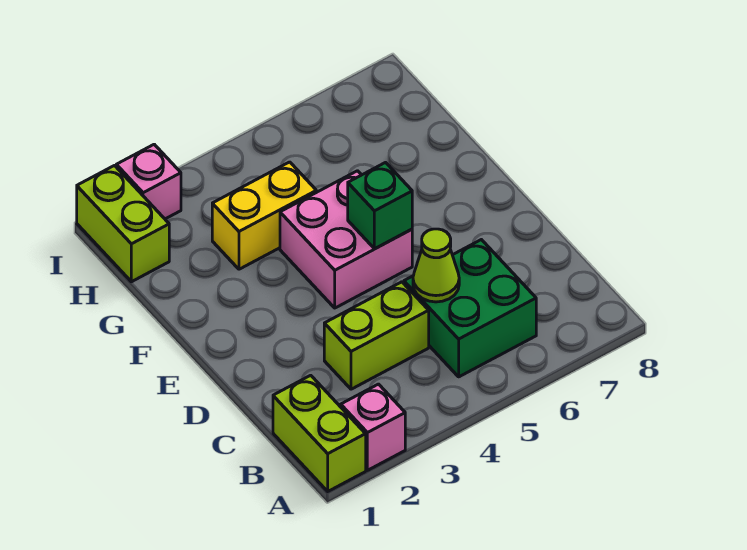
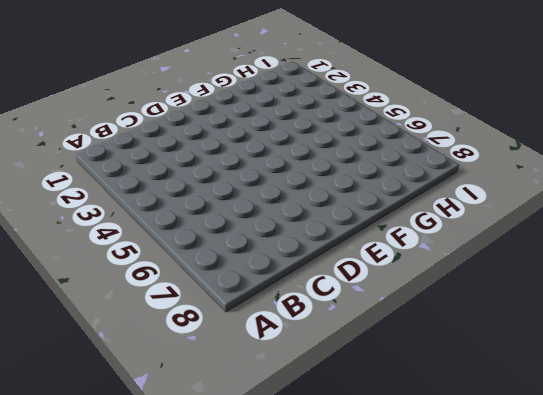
none -> lime 1x2 brick [273,375,366,491]
none -> pink 1x1 brick [341,384,405,470]

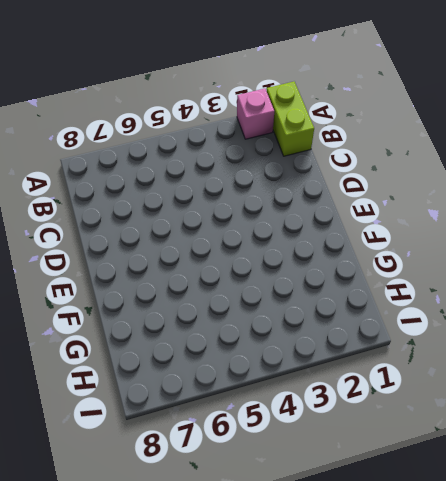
none -> green 2x2 brick [404,240,536,377]
none -> lime 1x2 brick [324,282,429,389]

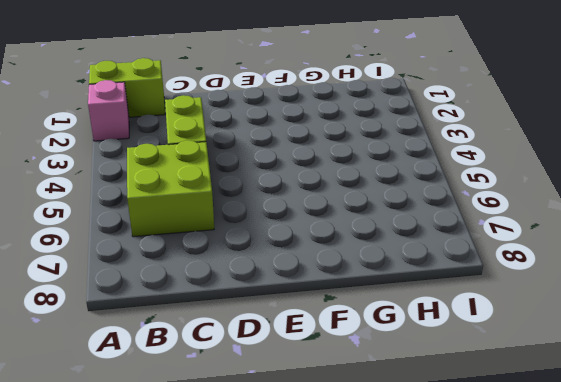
lime 2x2 brick [127,140,214,237] -> green 2x2 brick [404,240,536,377]
none -> pink 2x2 brick [280,171,412,308]
none -> yellow 1x2 brick [212,162,316,269]

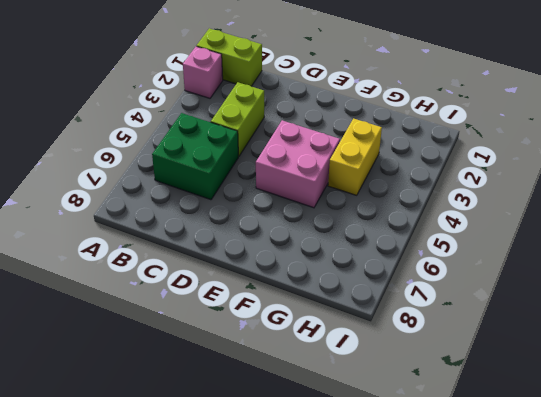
none -> lime 1x2 brick [77,166,169,282]
none -> pink 1x1 brick [116,144,181,219]

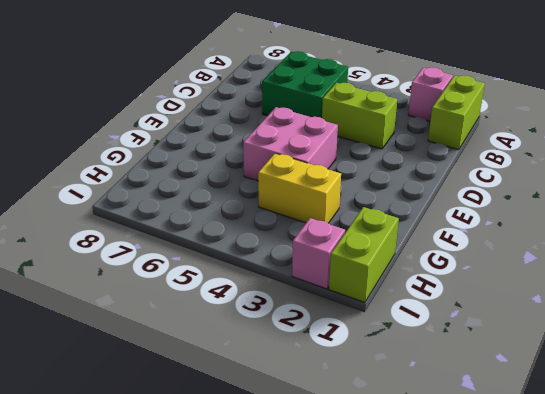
none -> lime 1x1 cone [413,229,459,302]
none -> green 1x1 brick [348,163,412,249]

